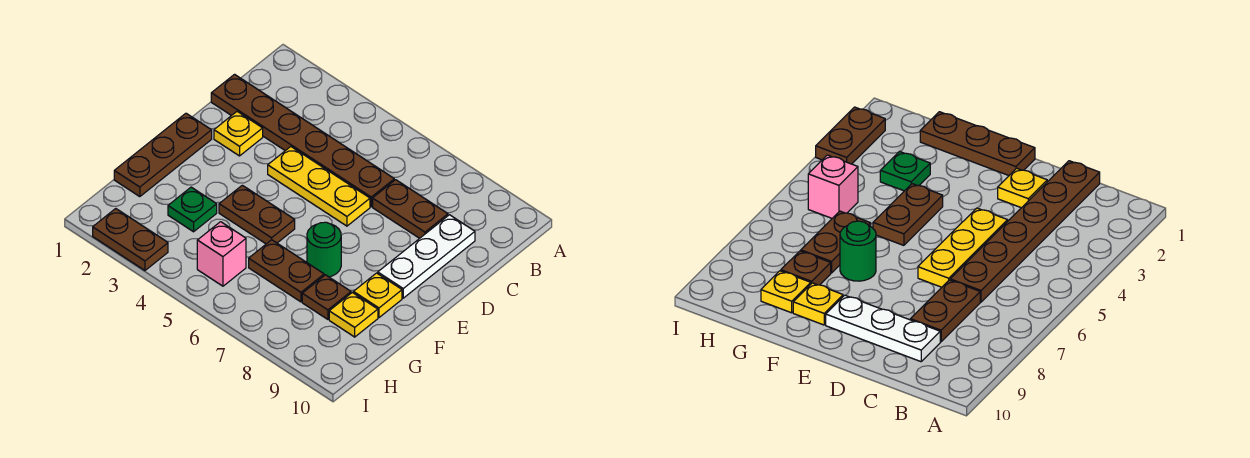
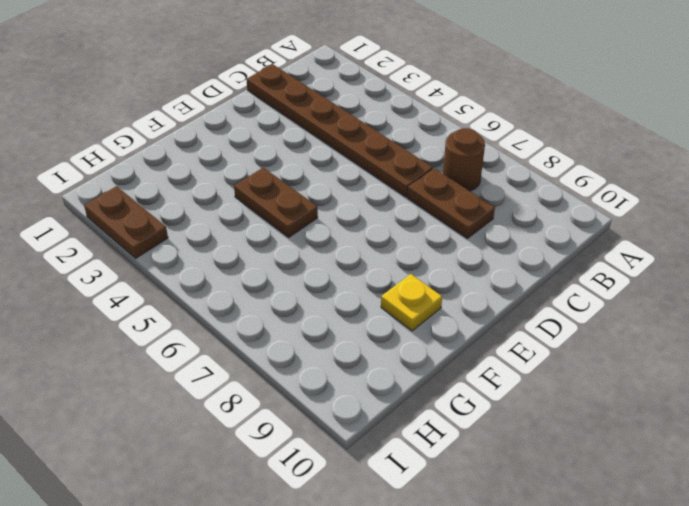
brown 1x1 round brick [443,128,485,191] -> none
none -> white 1x3 plate [378,215,475,298]
none -> yellow 1x1 plate [214,112,263,156]
none -> yellow 1x3 plate [268,147,370,226]

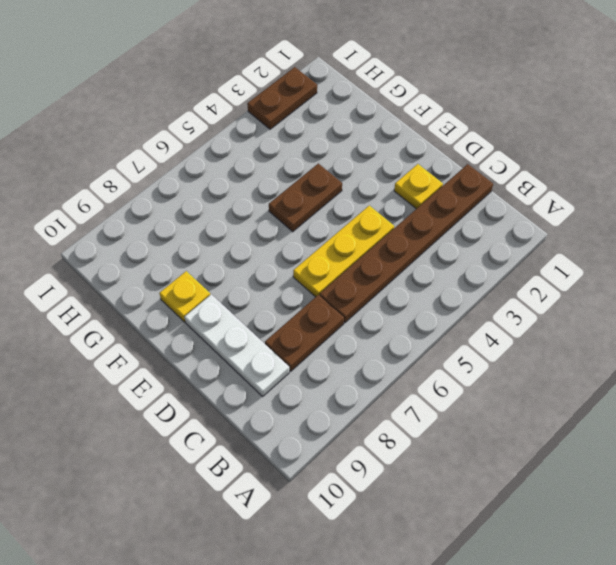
none -> brown 1x3 plate [114,113,212,197]
none -> green 1x1 round brick [307,222,341,277]
none -> green 1x1 plate [168,187,217,232]

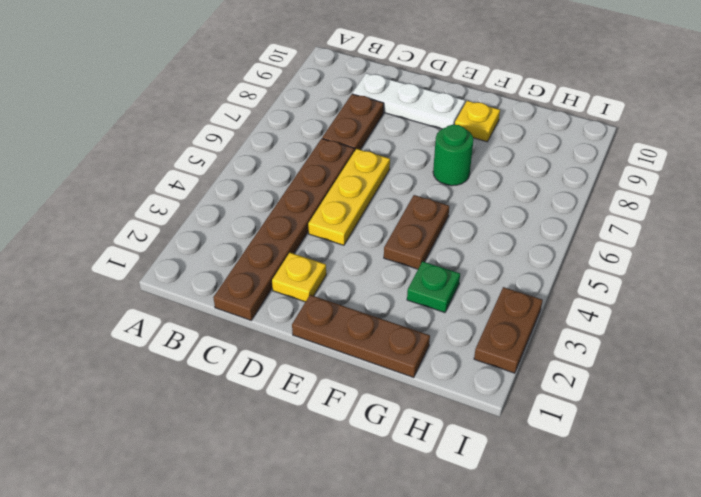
none -> brown 1x2 plate [249,240,324,302]
none -> brown 1x1 plate [302,275,351,319]
none -> yellow 1x1 plate [329,292,378,337]

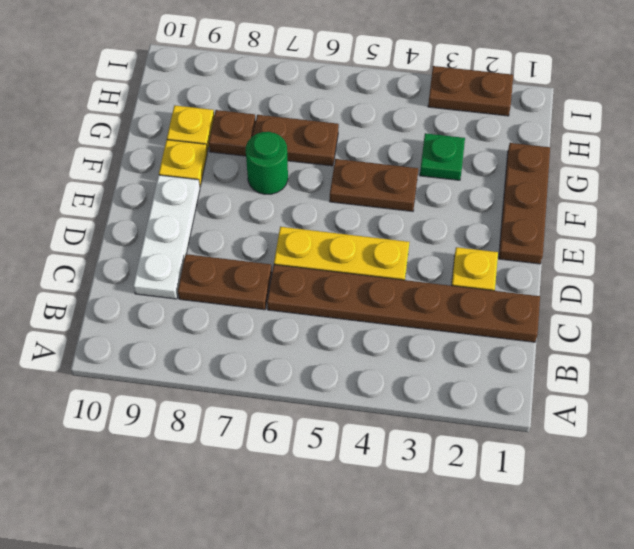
none -> pink 1x1 brick [197,222,246,286]

